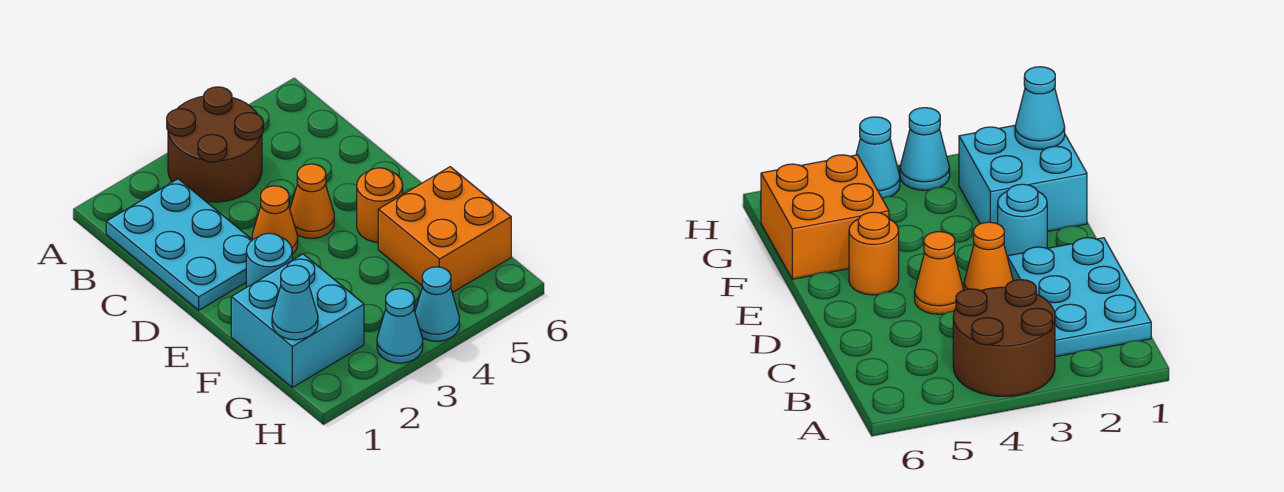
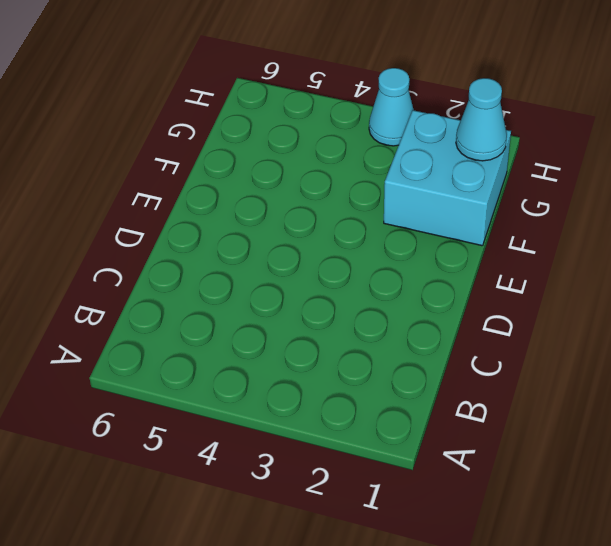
none -> brown 2x2 round brick [167,87,263,202]
none -> cyan 2x3 plate [106,179,252,310]

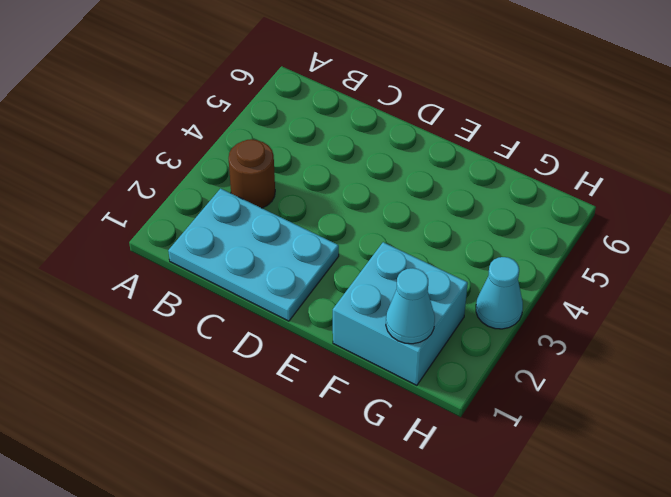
brown 1x1 round brick [229,139,275,208] -> brown 2x2 round brick [167,87,263,202]
none -> orange 1x1 cone [252,186,298,254]
none -> orange 1x1 cone [290,164,334,238]

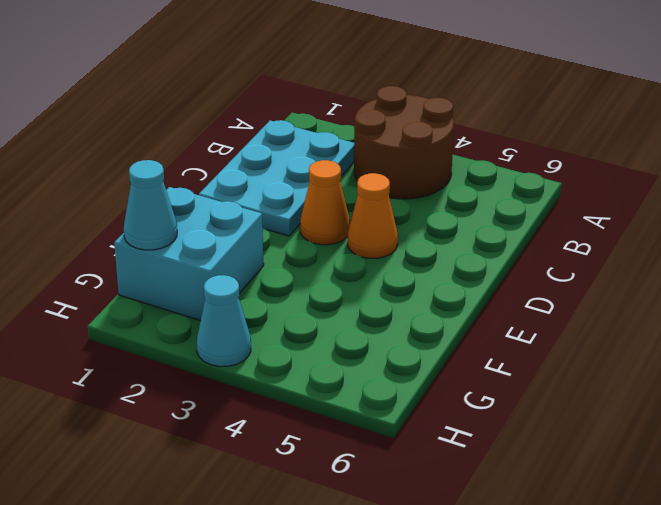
none -> cyan 1x1 round brick [246,233,292,287]
none -> orange 1x1 round brick [357,168,403,242]

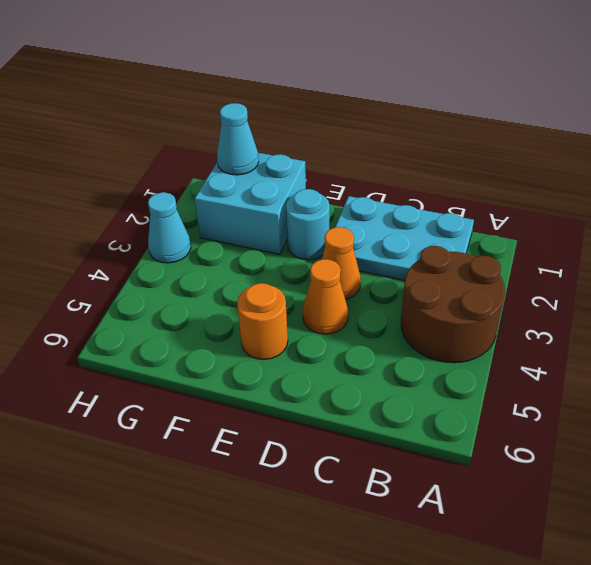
none -> orange 2x2 brick [378,167,511,293]
none -> cyan 1x1 cone [415,267,459,341]

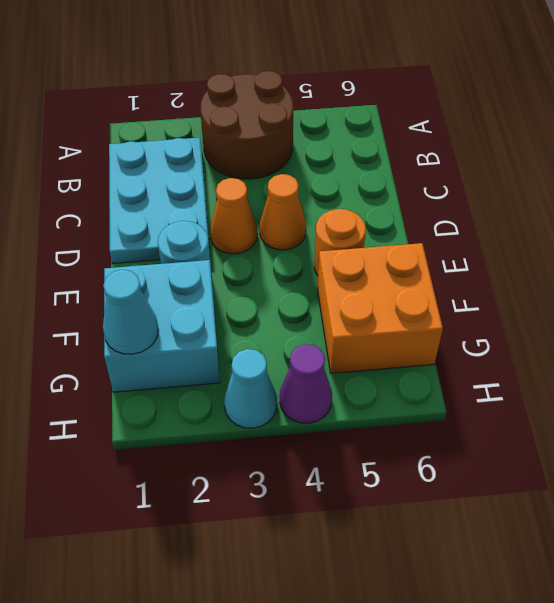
purple 1x1 cone [280,344,332,423] -> cyan 1x1 cone [415,267,459,341]

